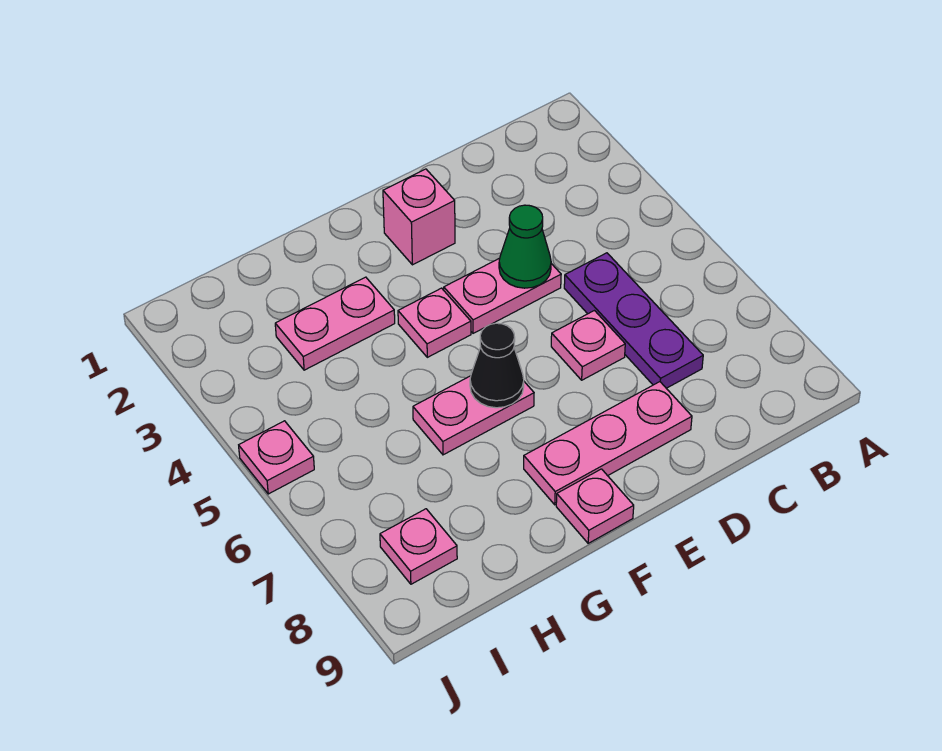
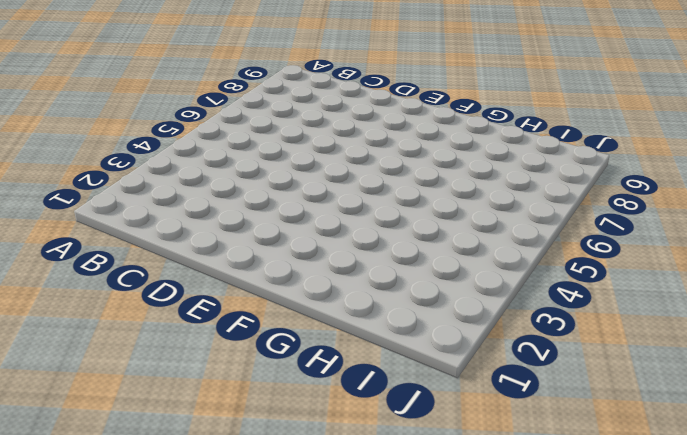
none -> purple 1x3 plate [564,253,703,388]
none -> pink 1x2 plate [444,258,561,333]
none -> pink 1x1 plate [551,311,625,380]

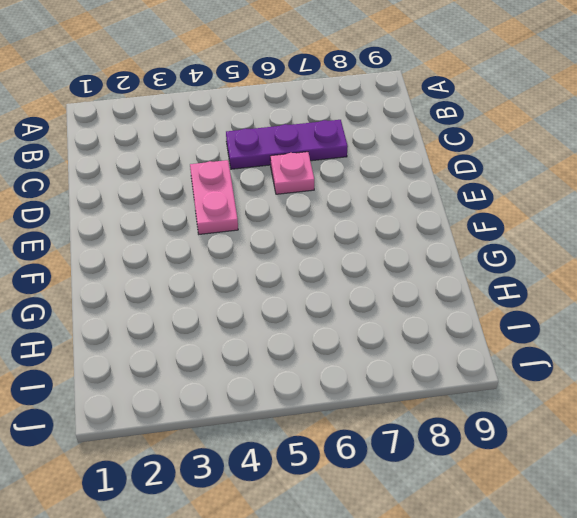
none -> pink 1x3 plate [524,382,692,505]
none -> pink 1x1 brick [383,169,455,265]
none -> pink 1x1 plate [398,288,471,357]

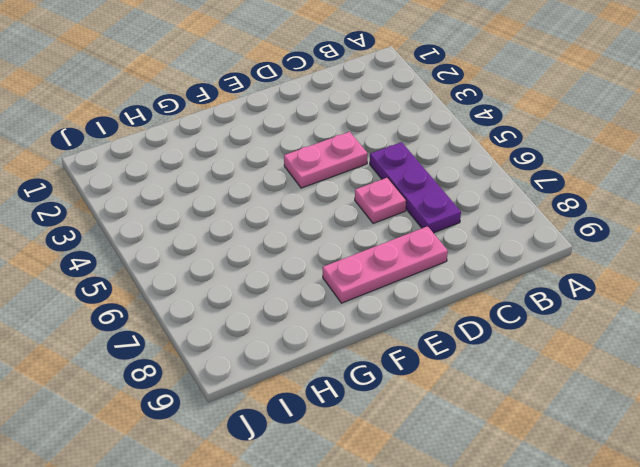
none -> pink 1x1 brick [383,169,455,265]
none -> pink 1x1 plate [398,288,471,357]
none -> pink 1x2 plate [413,376,534,455]

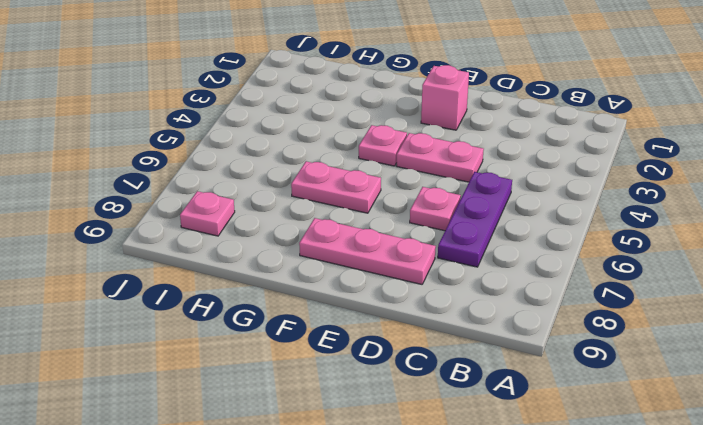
none -> pink 1x1 plate [556,469,634,543]
none -> pink 1x2 plate [275,277,395,370]
none -> pink 1x1 plate [239,421,314,494]

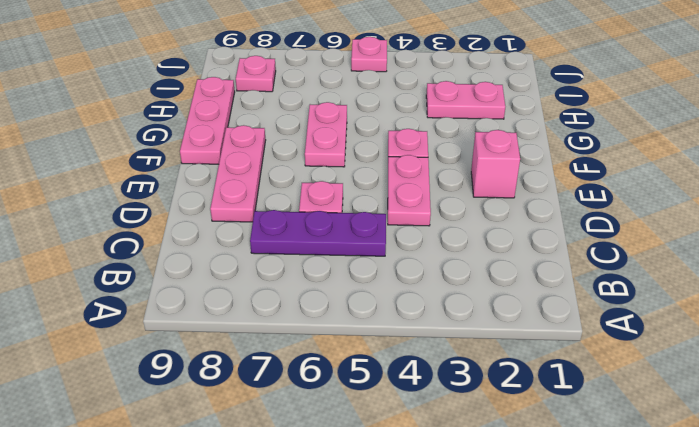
pink 1x3 plate [180,77,235,164] -> pink 1x1 plate [556,469,634,543]
pink 1x2 plate [426,81,505,119] -> pink 1x2 plate turned to [275,277,395,370]
none -> green 1x1 cone [499,205,551,288]
none -> black 1x1 cone [470,323,524,408]

